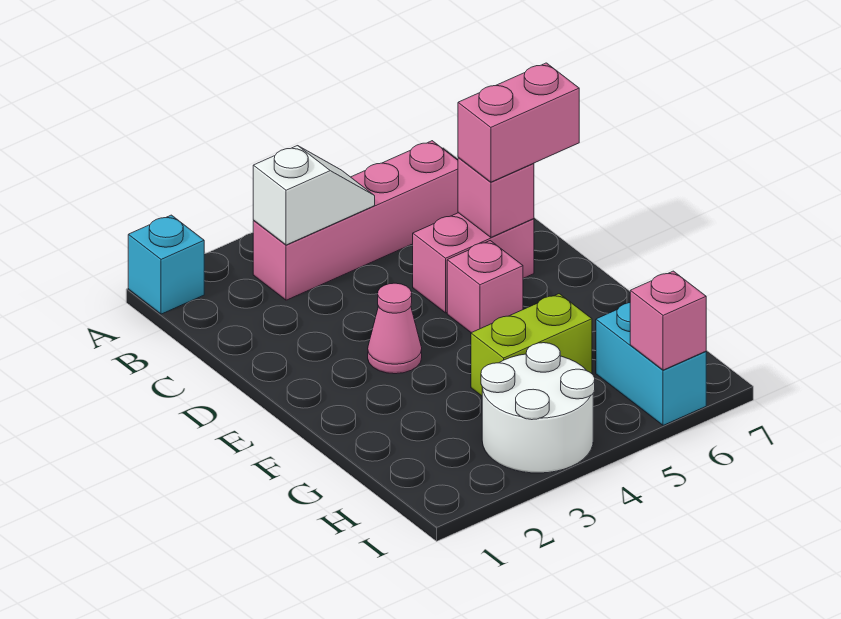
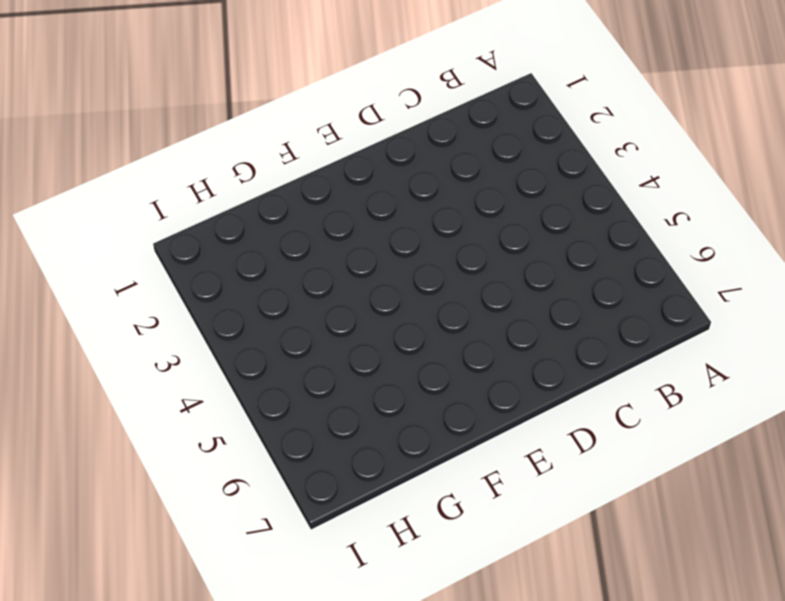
none -> cyan 1x1 brick [128,215,204,314]
none -> pink 1x4 brick [253,141,458,300]
none -> pink 1x2 brick [413,213,534,313]

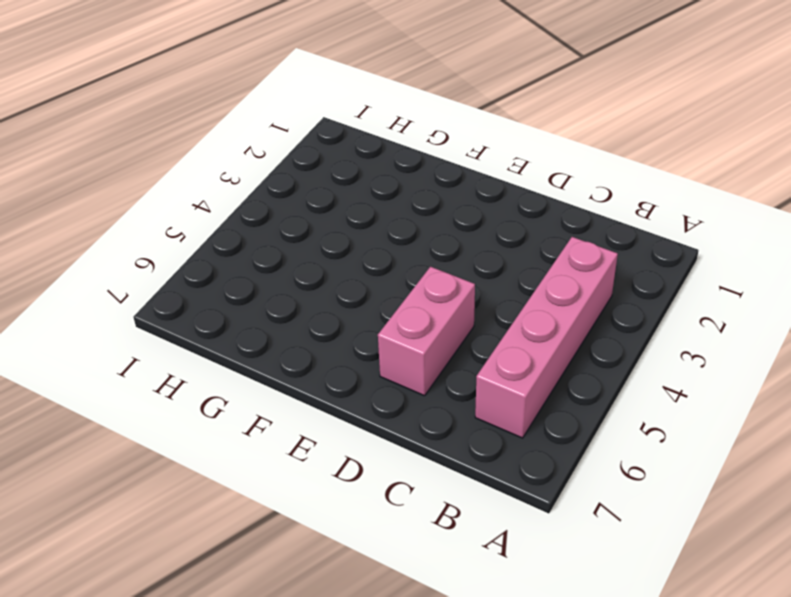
none -> cyan 1x1 brick [128,215,204,314]
none -> pink 1x1 cone [368,283,422,374]
none -> pink 1x1 brick [447,241,523,333]

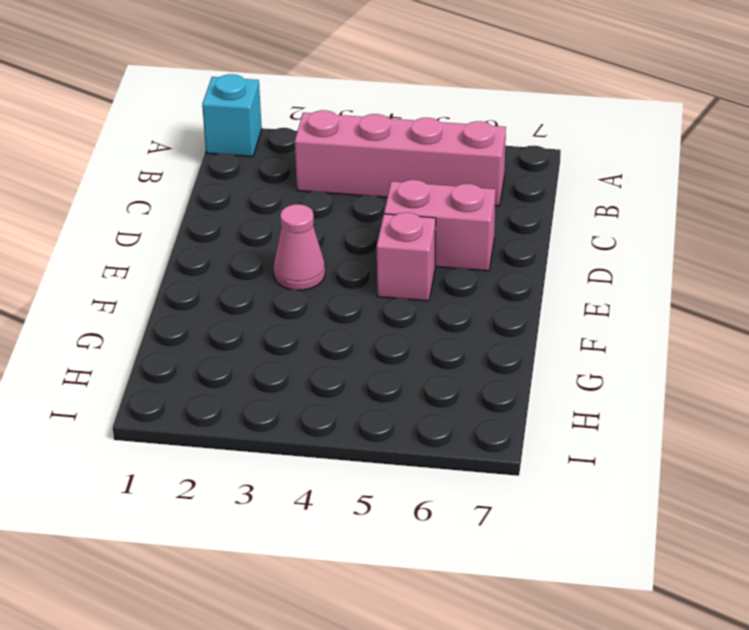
none -> lime 1x2 brick [471,294,592,396]
none -> white 2x2 round brick [481,343,595,473]
none -> cyan 1x2 brick [596,303,706,425]

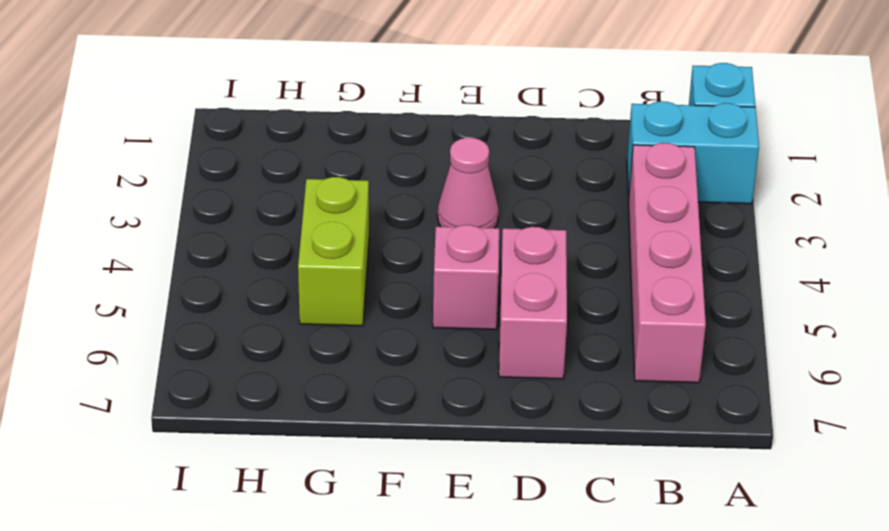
cyan 1x2 brick [627,101,759,204] -> cyan 1x2 brick moved to [596,303,706,425]
none -> white 2x2 round brick [481,343,595,473]
none -> white 1x2 slope [253,146,375,245]
none -> pink 1x1 brick [458,157,534,237]

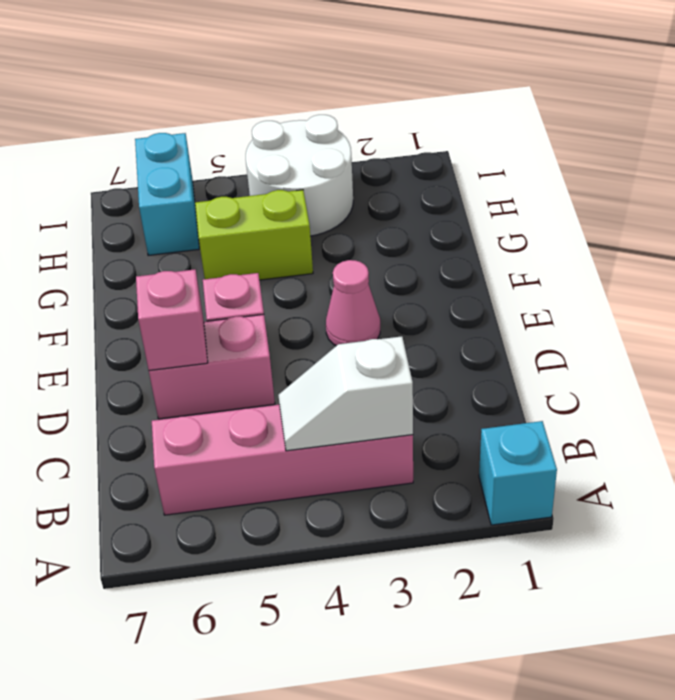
none -> pink 1x1 brick [630,271,706,370]
none -> pink 1x2 brick [458,63,579,182]

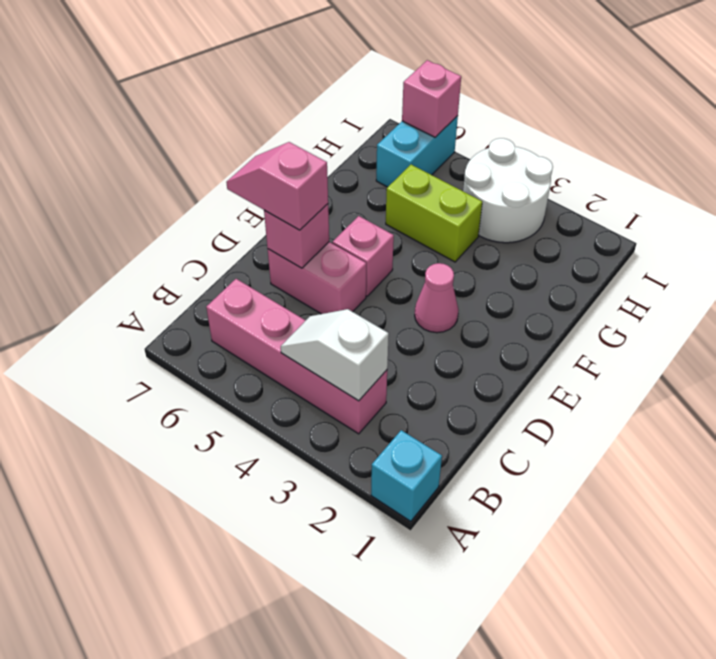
pink 1x2 slope [226,142,328,230] -> pink 1x2 brick [458,63,579,182]

